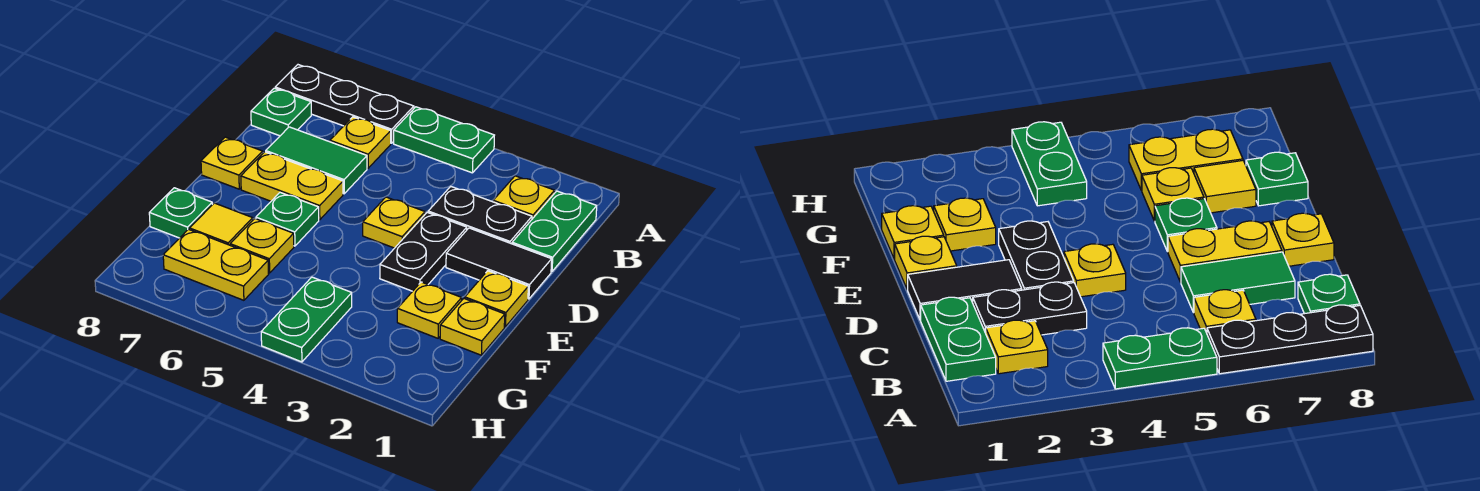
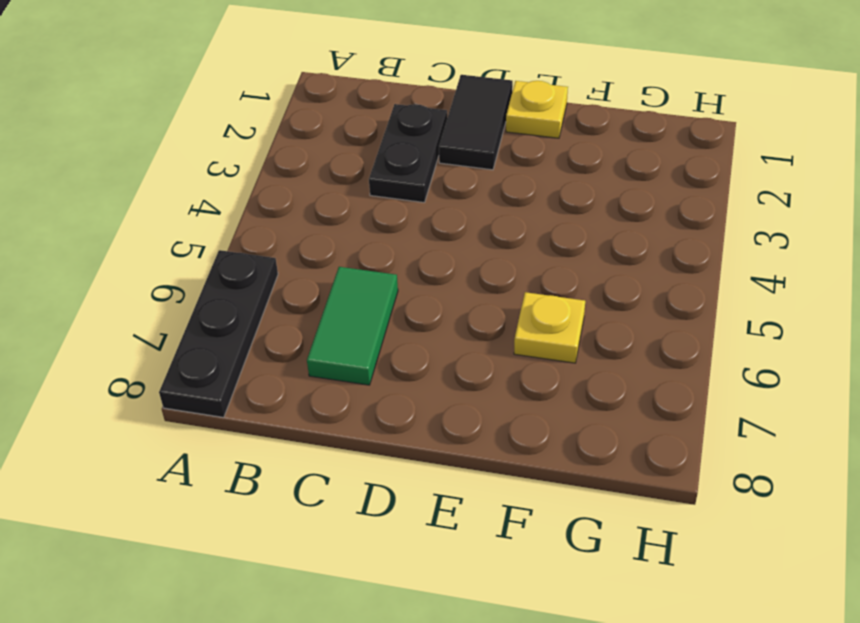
none -> green 1x2 plate [394,107,494,173]
none -> green 1x2 plate [512,191,597,272]
none -> yellow 1x1 plate [493,176,555,219]

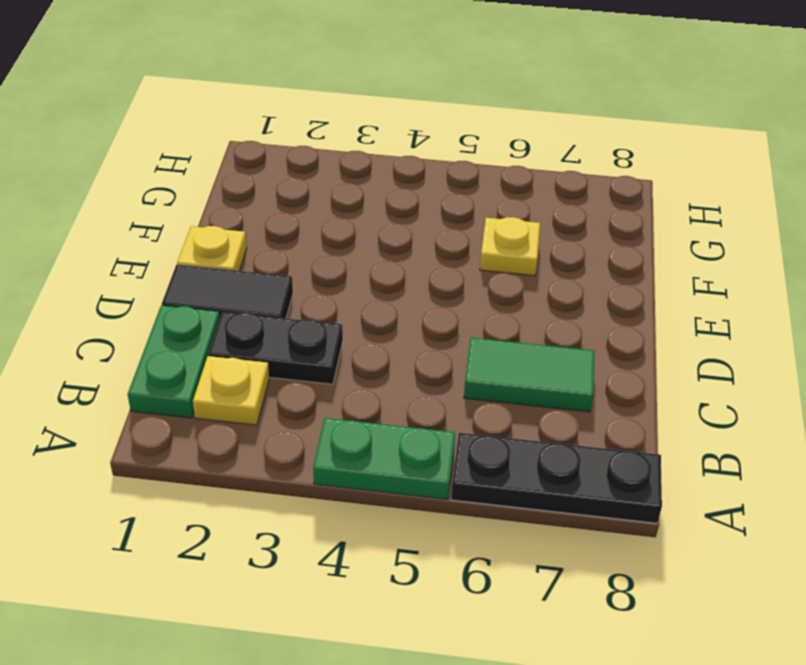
none -> yellow 1x1 plate [330,117,391,168]
none -> green 1x1 plate [251,88,311,136]
none -> black 1x2 plate [380,212,467,291]

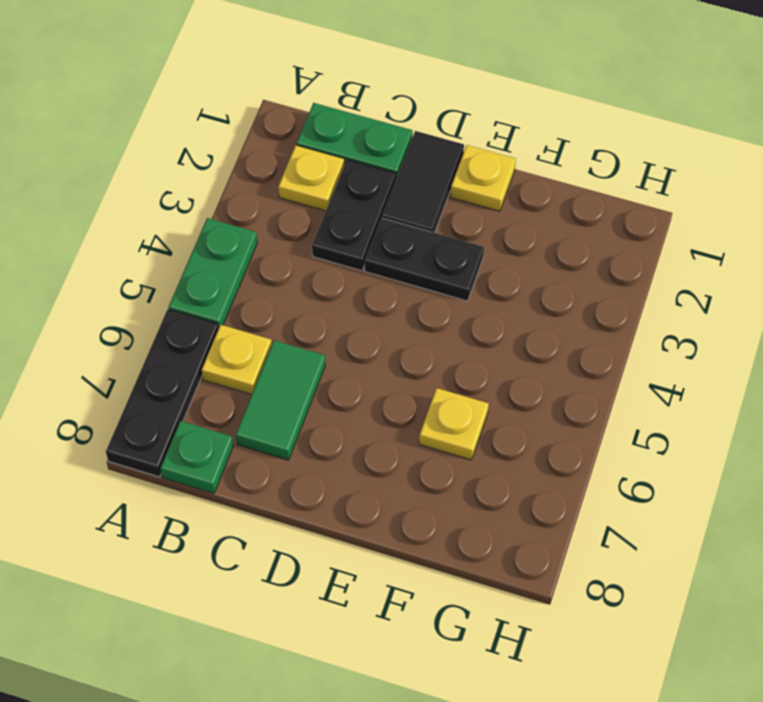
none -> yellow 1x1 plate [363,197,425,248]
none -> yellow 1x2 plate [241,152,343,220]
none -> yellow 1x1 plate [201,137,263,189]

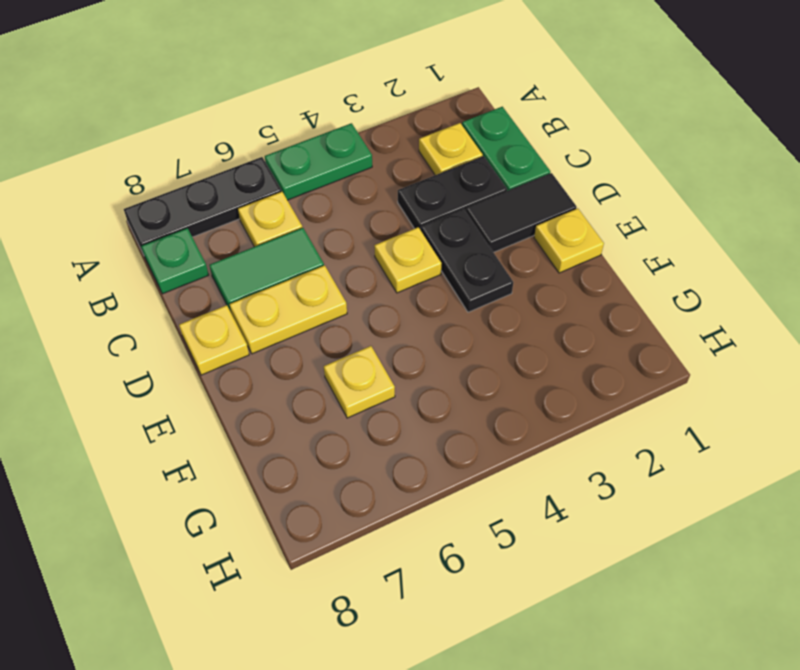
none -> green 1x1 plate [256,193,319,246]
none -> yellow 1x1 plate [440,298,505,355]
none -> yellow 1x1 plate [397,282,462,338]

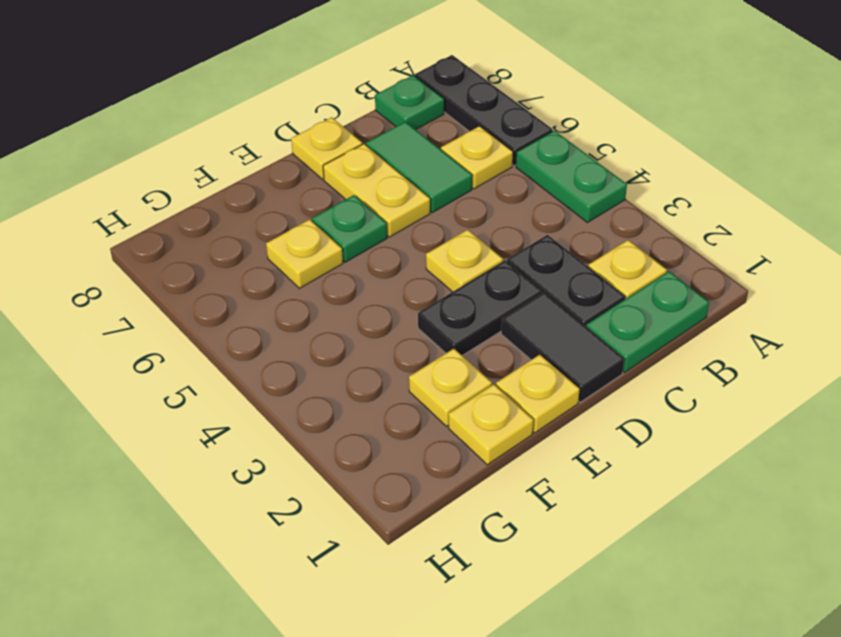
none -> yellow 1x1 tile [190,203,253,245]
none -> green 1x1 plate [149,188,212,238]
none -> green 1x2 plate [261,277,352,362]

